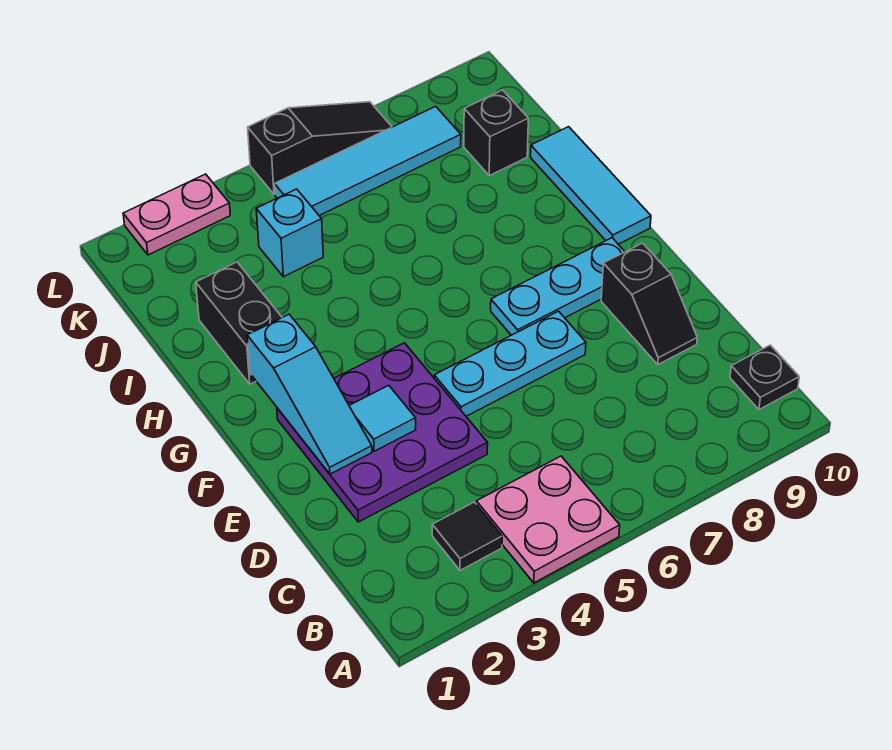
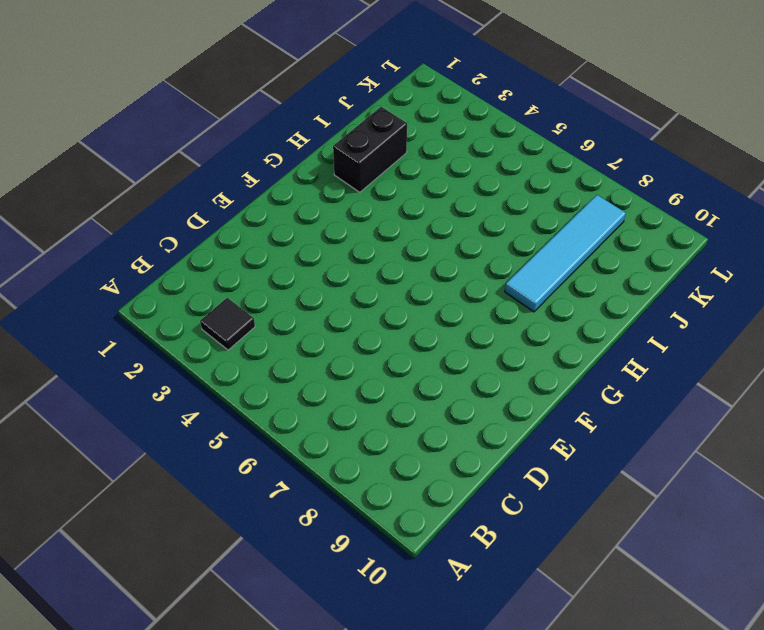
cyan 1x4 tile [505,195,626,312] -> cyan 1x4 tile turned to [275,106,461,216]
none -> pink 2x2 plate [476,456,620,583]
none -> black 1x1 plate [730,345,799,409]
none -> purple 3x3 plate [277,343,488,522]

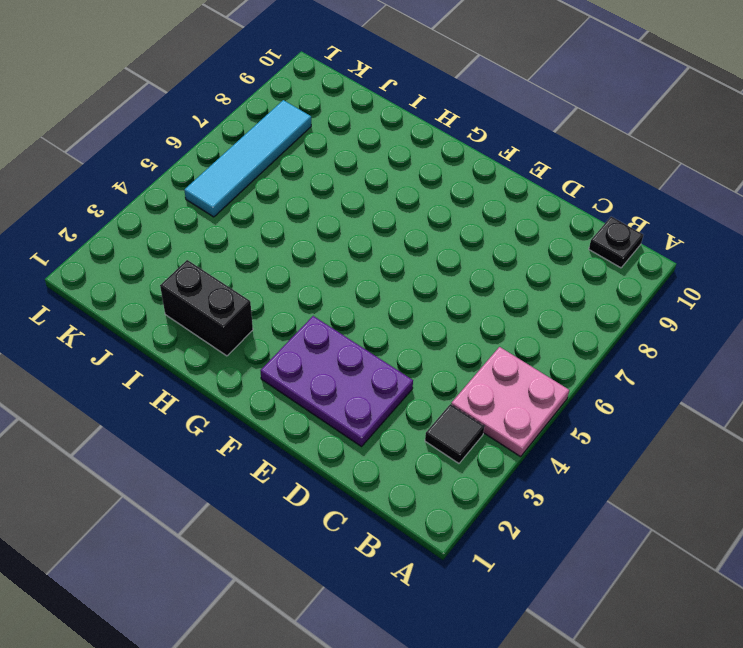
purple 2x3 plate [261,316,413,447] -> purple 3x3 plate [277,343,488,522]
none -> black 1x2 slope [601,243,697,365]
none -> cyan 1x3 plate [434,311,586,416]
none -> cyan 1x3 plate [491,238,625,335]

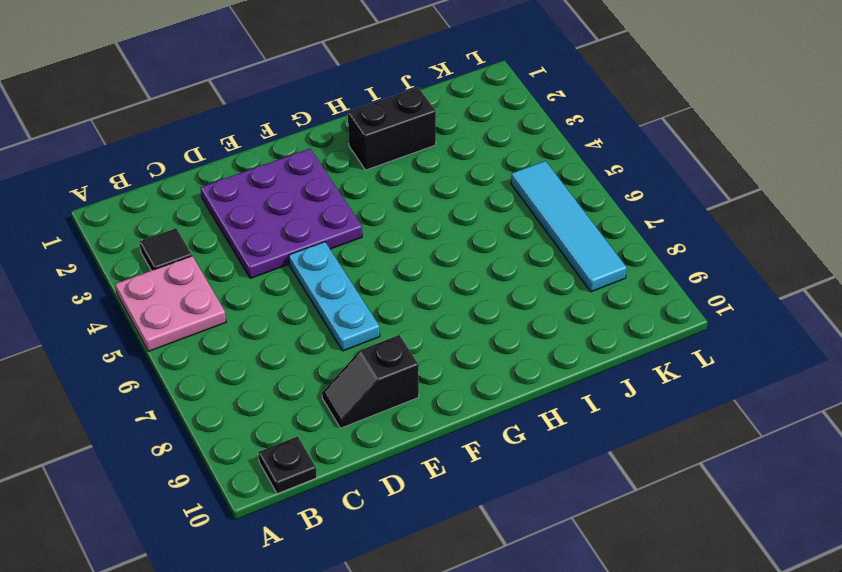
none -> cyan 1x3 plate [491,238,625,335]
none -> cyan 1x3 tile [531,127,651,244]
none -> cyan 1x1 brick [256,189,323,277]

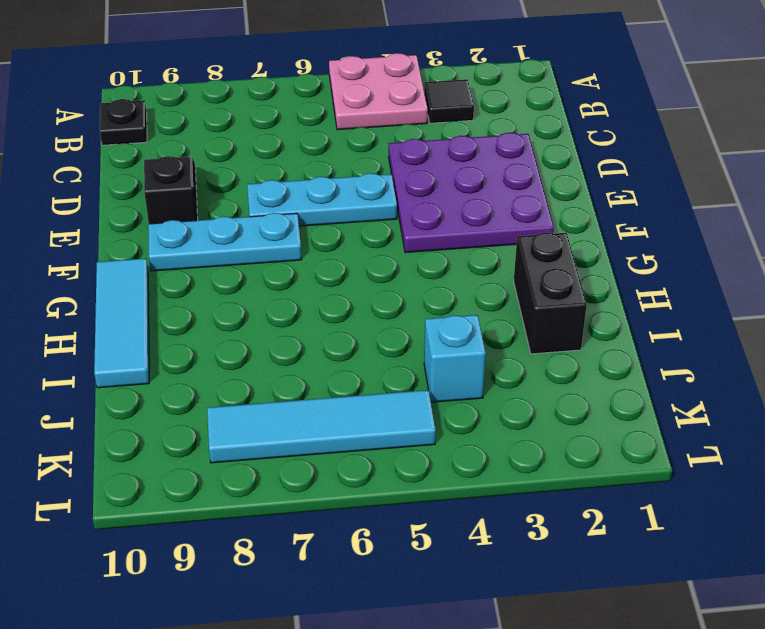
none -> black 1x1 brick [464,90,528,176]
none -> pink 1x2 plate [123,174,230,255]
none -> black 1x3 slope [248,102,392,194]

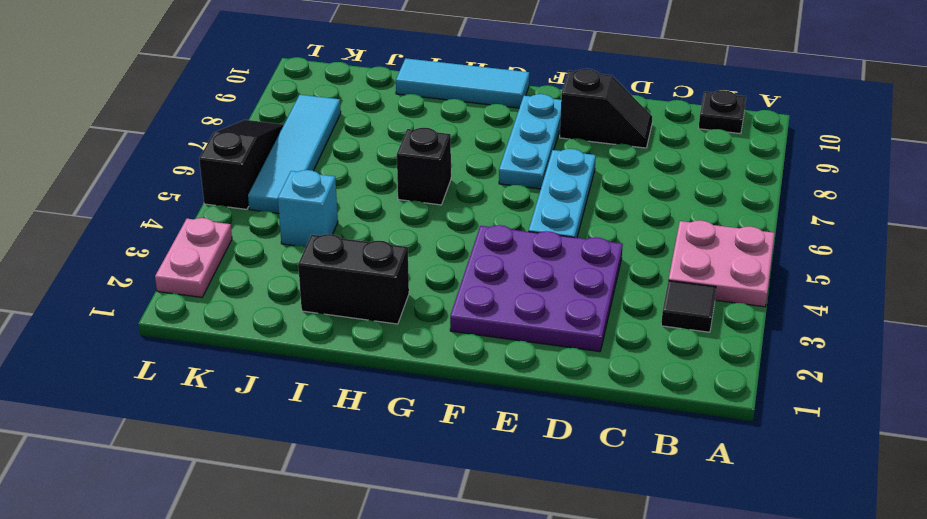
black 1x1 brick [397,128,451,205] -> black 1x1 brick moved to [464,90,528,176]
none -> cyan 1x3 slope [247,314,372,474]
none -> cyan 1x1 tile [349,385,416,451]

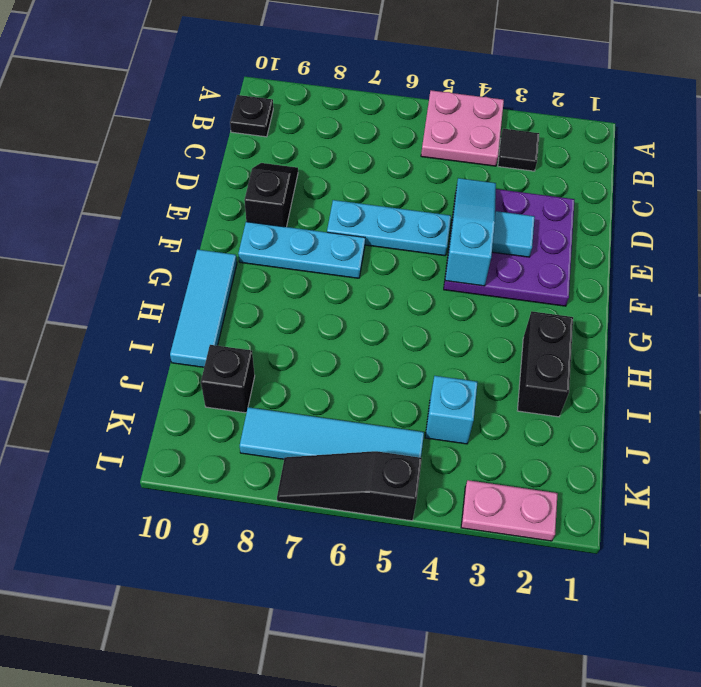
cyan 1x3 slope [445,178,496,286] -> cyan 1x3 slope moved to [247,314,372,474]

